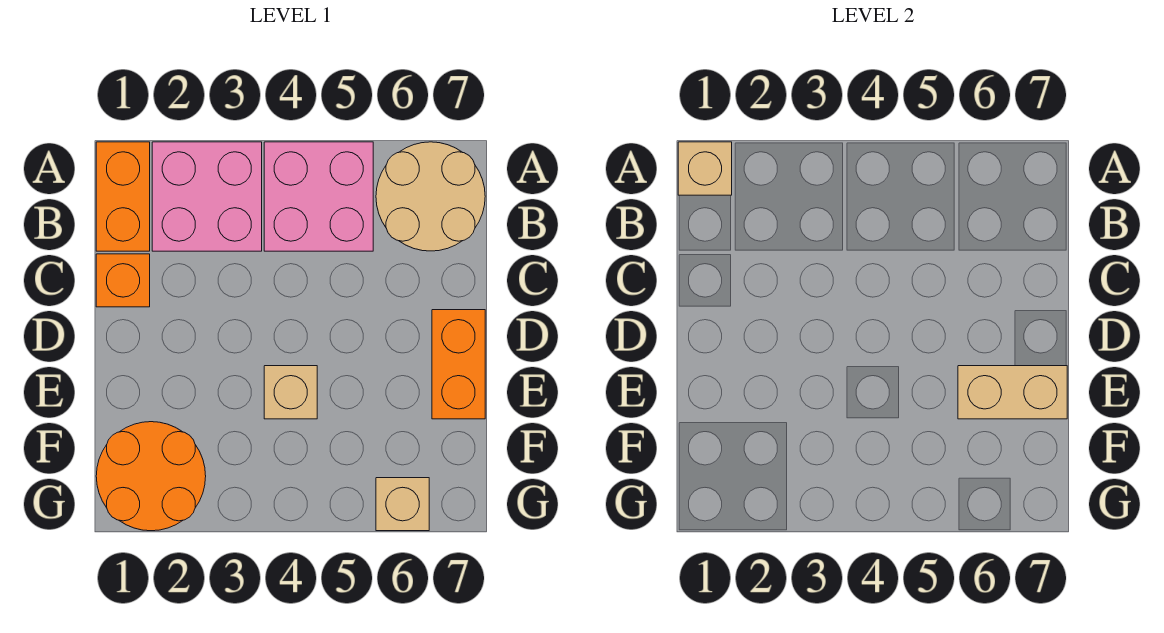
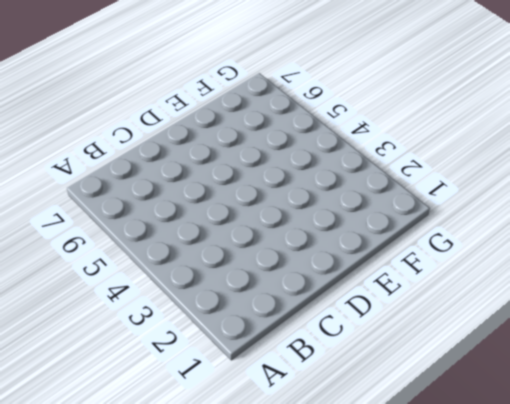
none -> orange 1x2 brick [96,142,150,251]
none -> pink 2x2 brick [152,142,262,251]

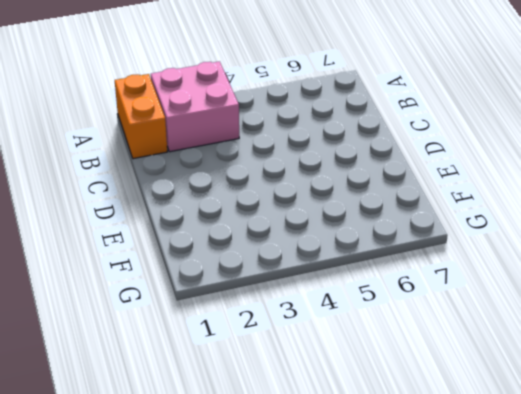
none -> pink 2x2 brick [264,142,373,251]
none -> tan 2x2 round brick [376,142,485,251]

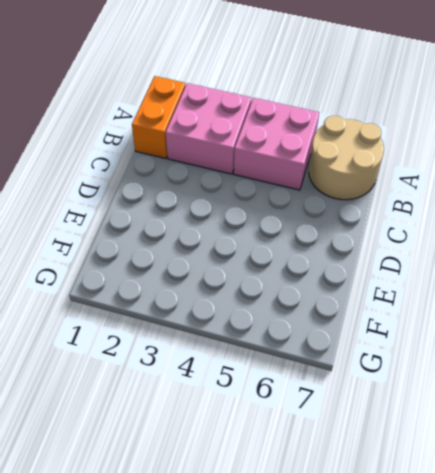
none -> orange 1x1 brick [96,254,150,307]
none -> orange 1x2 brick [432,310,485,419]

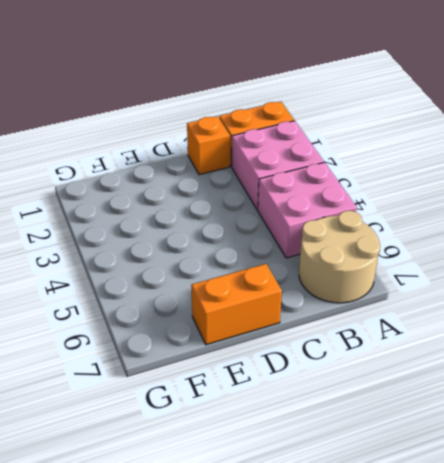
none -> tan 1x1 brick [264,366,317,419]
none -> orange 2x2 round brick [96,422,206,531]

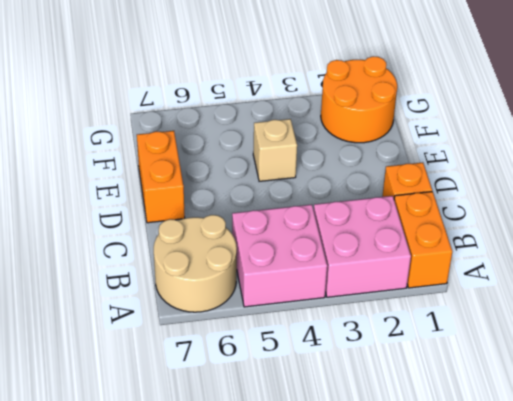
none -> tan 1x1 brick [376,478,429,531]
none -> tan 1x1 brick [678,142,732,195]

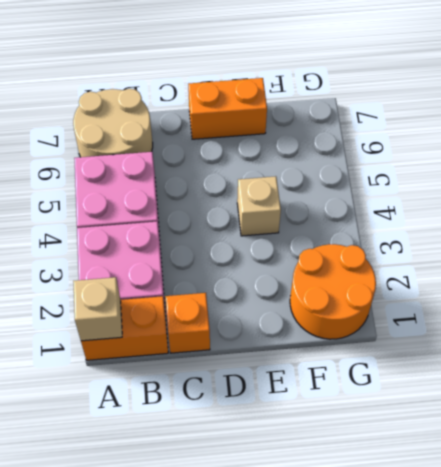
none -> tan 1x1 brick [376,478,429,531]
none -> tan 1x2 brick [958,366,1067,419]

